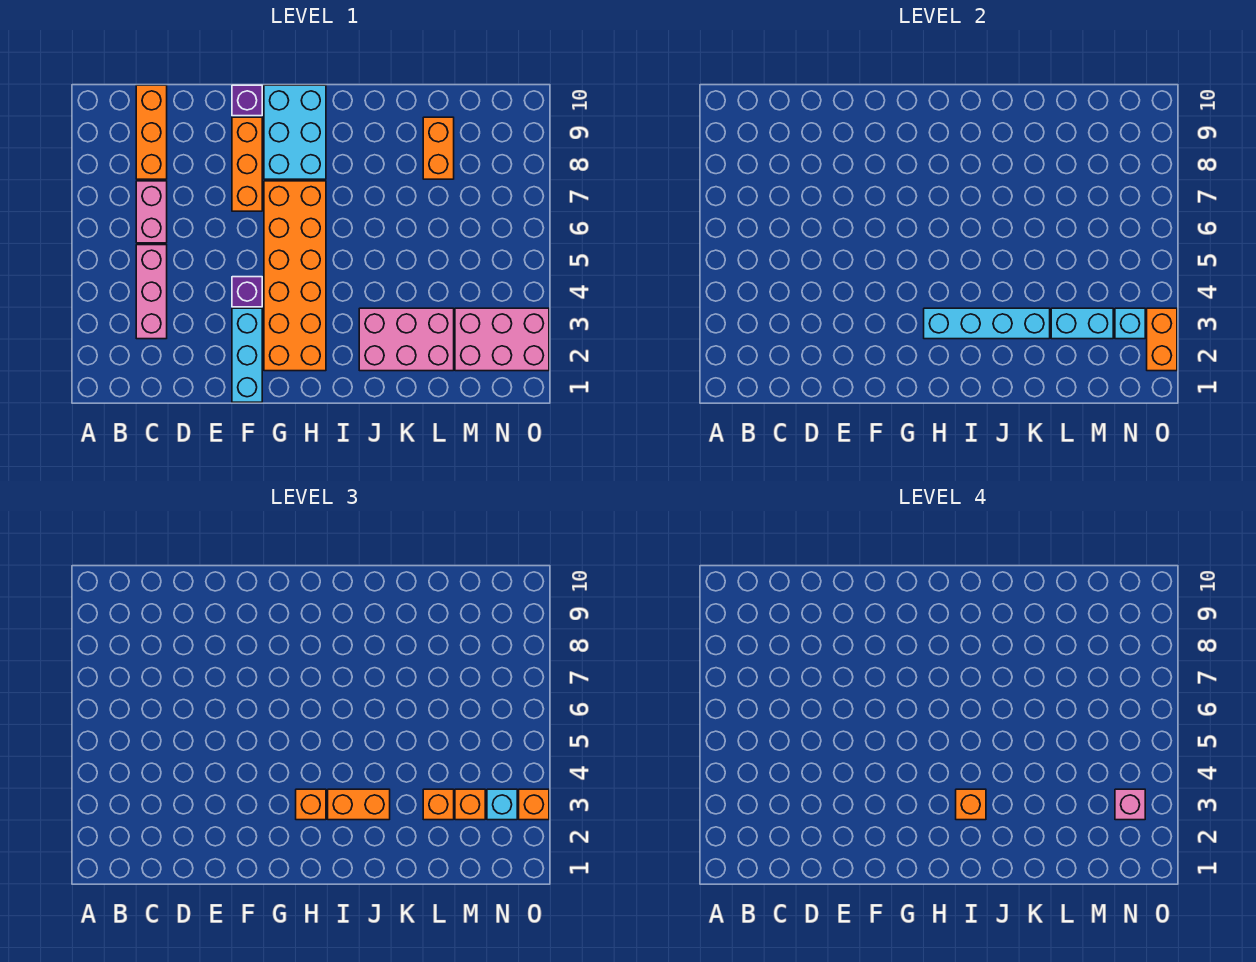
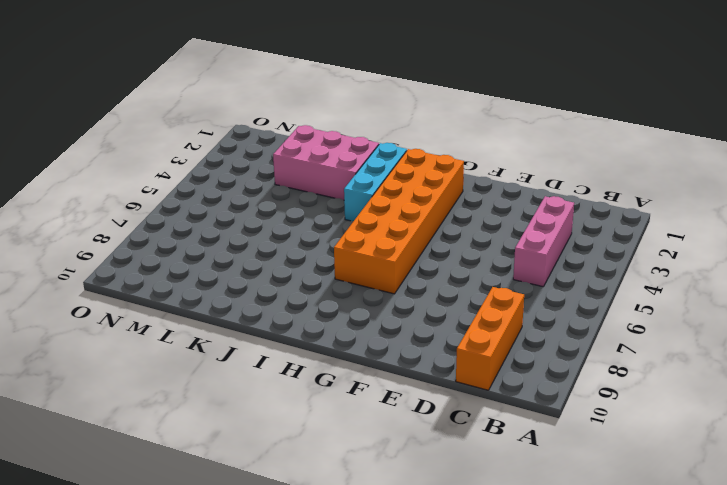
cyan 1x3 brick [344,143,407,221] -> cyan 1x3 brick moved to [232,308,262,402]
none -> pink 1x2 brick [136,181,167,243]
none -> purple 1x1 brick [232,277,262,307]
none -> orange 1x3 brick [232,117,262,211]

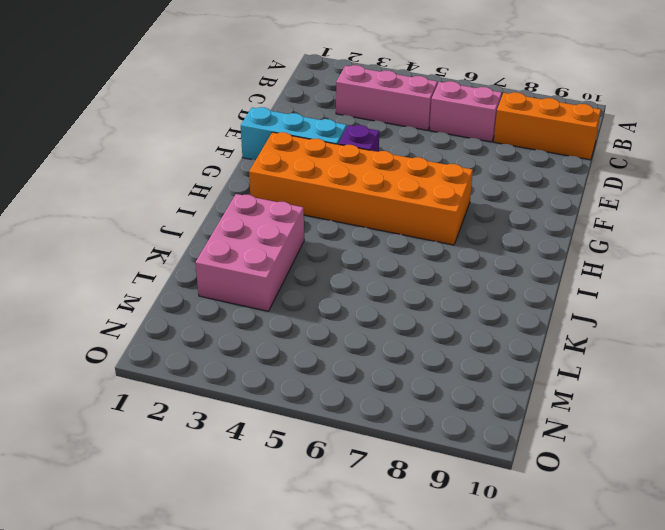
none -> orange 1x3 brick [232,117,262,211]
none -> purple 1x1 brick [232,85,262,116]
none -> cyan 2x3 brick [264,85,326,179]

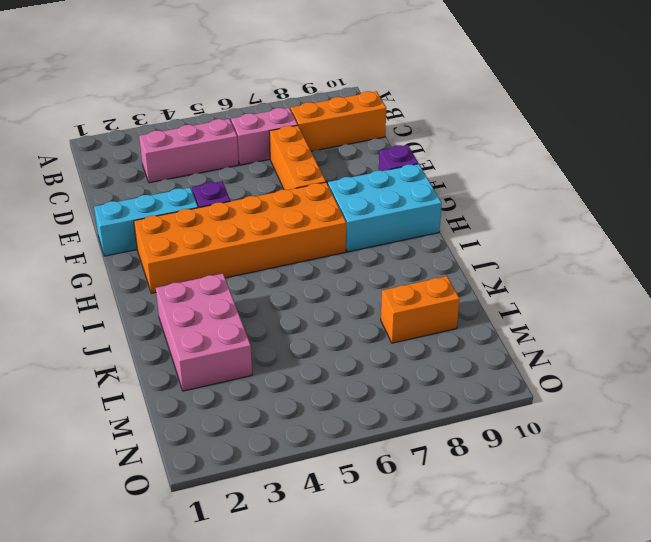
orange 1x3 brick [269,125,326,190] -> orange 1x3 brick turned to [232,117,262,211]
none -> pink 2x3 brick [455,308,549,371]
none -> cyan 1x4 brick [924,308,1050,339]
none -> cyan 1x2 brick [1051,308,1113,339]

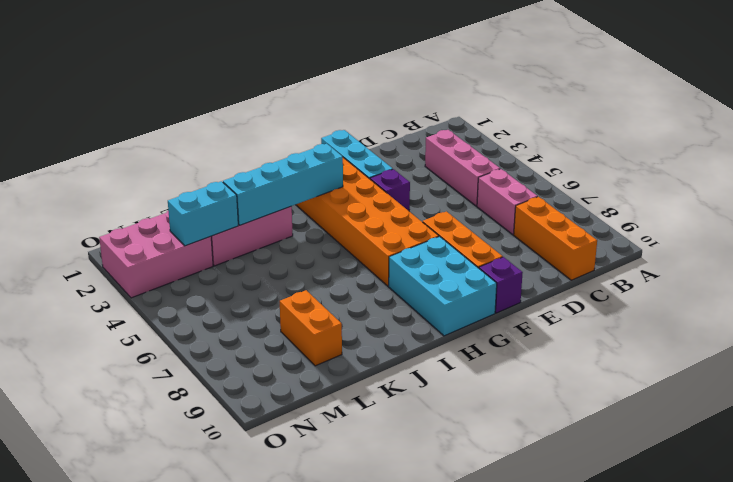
none -> cyan 1x1 brick [1115,308,1145,339]
none -> orange 1x2 brick [1147,308,1177,371]
none -> orange 1x1 brick [296,789,326,820]

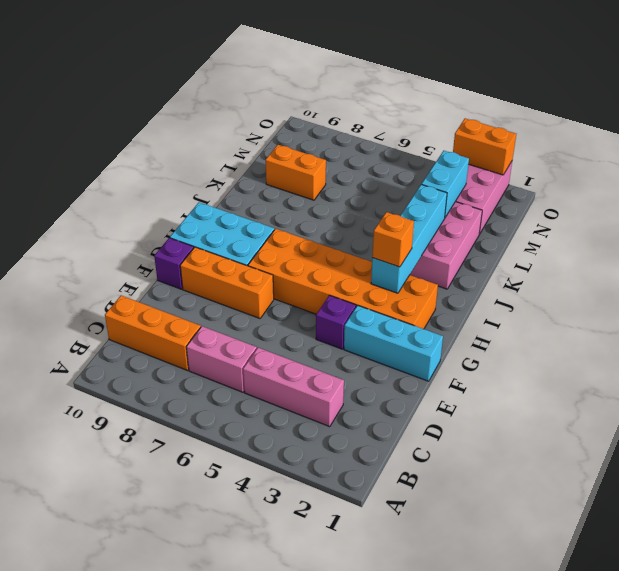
none -> cyan 1x1 brick [1115,308,1145,339]
none -> orange 1x2 brick [328,789,390,820]
none -> orange 1x1 brick [423,789,454,820]

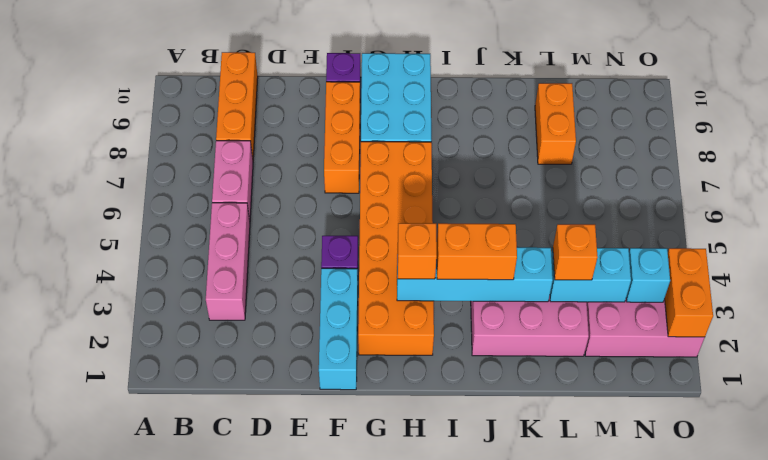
none -> orange 1x1 brick [455,789,485,820]
none -> cyan 1x1 brick [487,789,517,820]
none -> orange 1x1 brick [519,789,549,820]

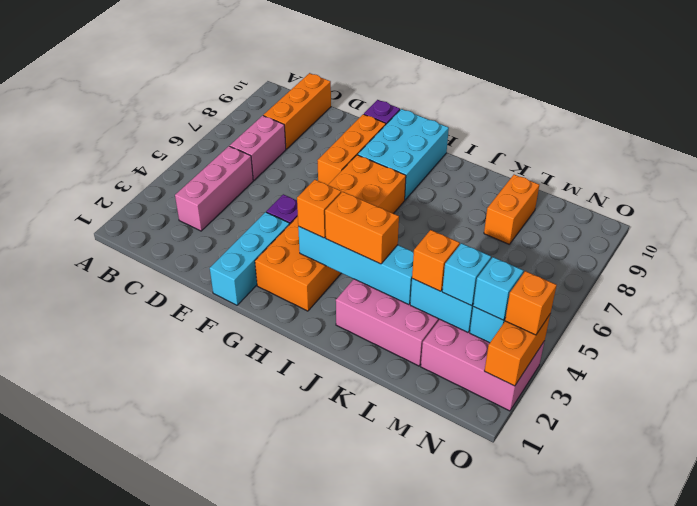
cyan 1x1 brick [442,243,491,306] -> orange 1x1 brick [455,789,485,820]
none -> orange 1x1 brick [956,789,986,820]
none -> pink 1x1 brick [1115,789,1145,820]

